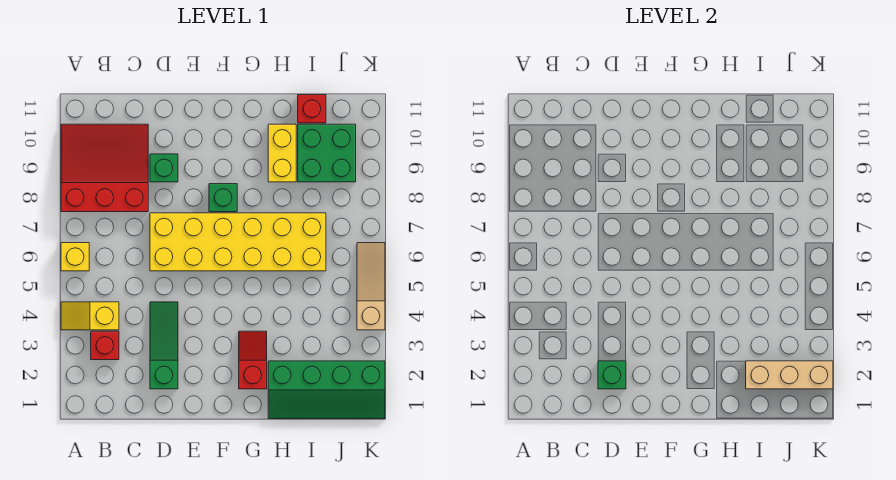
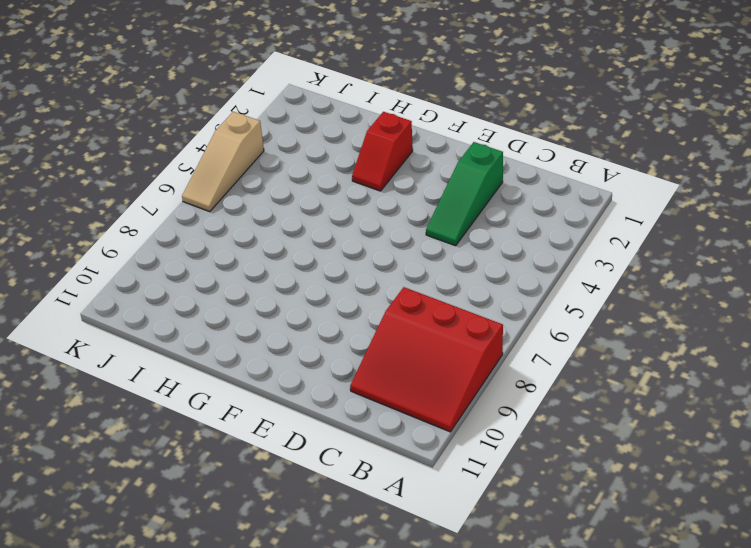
none -> yellow 1x2 slope [61,302,119,330]
none -> yellow 1x1 brick [61,243,89,271]
none -> red 1x1 brick [91,331,119,360]

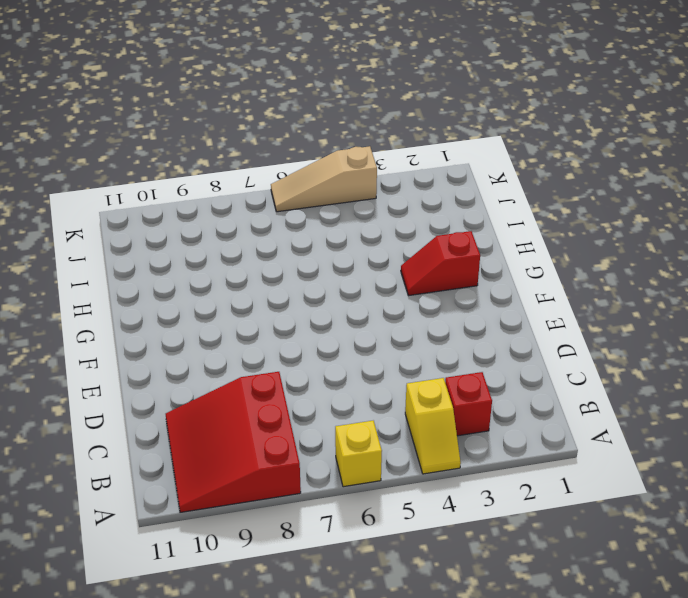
none -> green 1x3 slope [150,302,178,389]
none -> yellow 2x6 brick [150,213,326,271]
none -> green 1x1 brick [150,154,178,182]

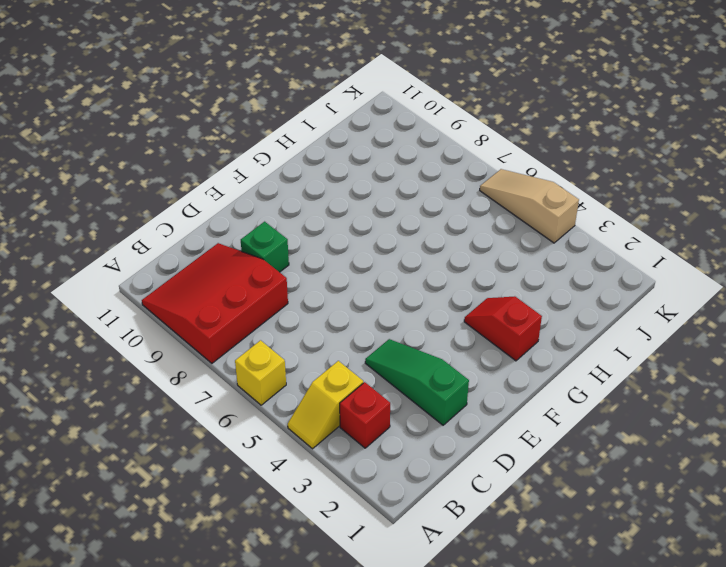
none -> yellow 2x6 brick [150,213,326,271]
none -> green 1x1 brick [209,184,237,212]
none -> green 2x4 slope [268,361,385,419]

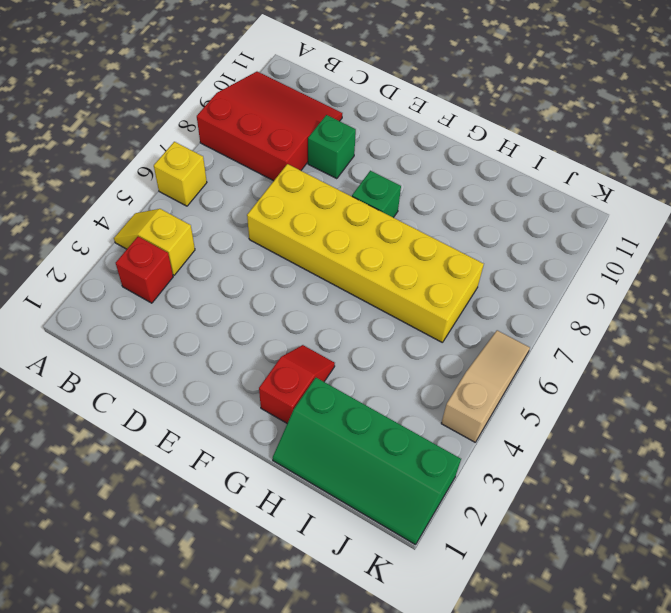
none -> green 1x3 slope [150,302,178,389]
none -> yellow 1x2 brick [268,124,296,182]
none -> green 2x2 brick [298,124,356,182]

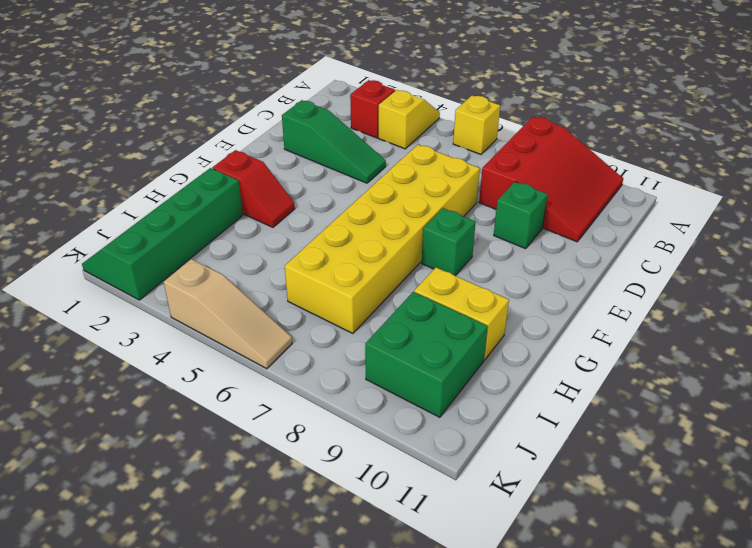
none -> red 1x1 brick [298,95,326,123]
none -> green 1x1 brick [598,361,626,389]
none -> tan 1x3 brick [746,361,833,389]

